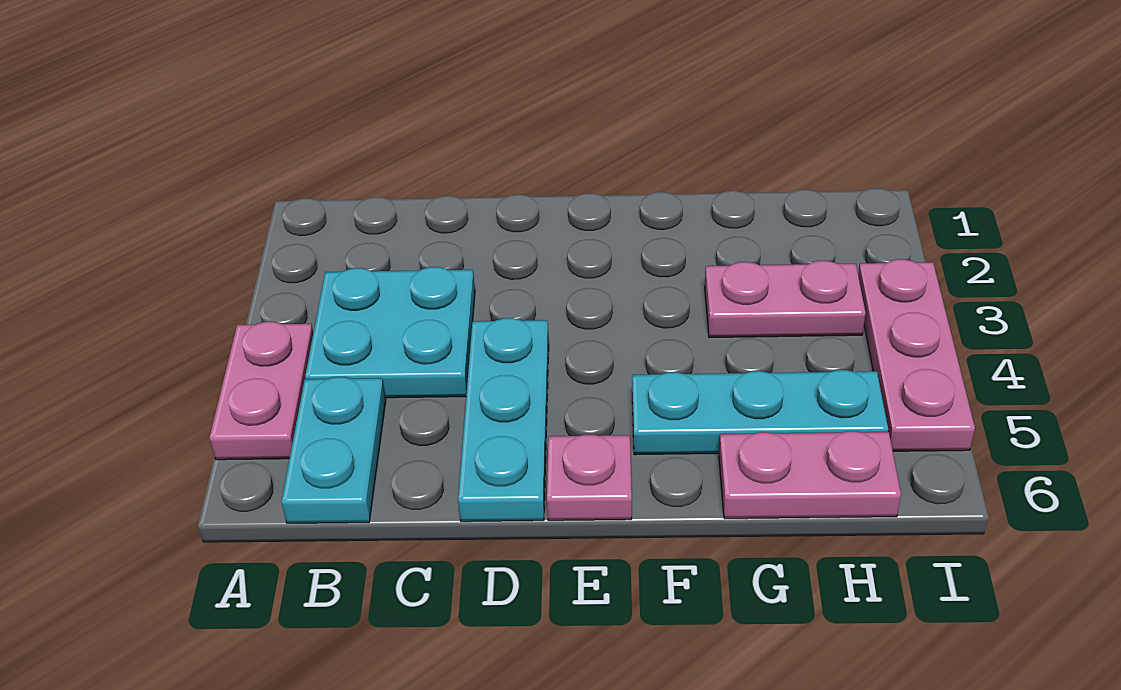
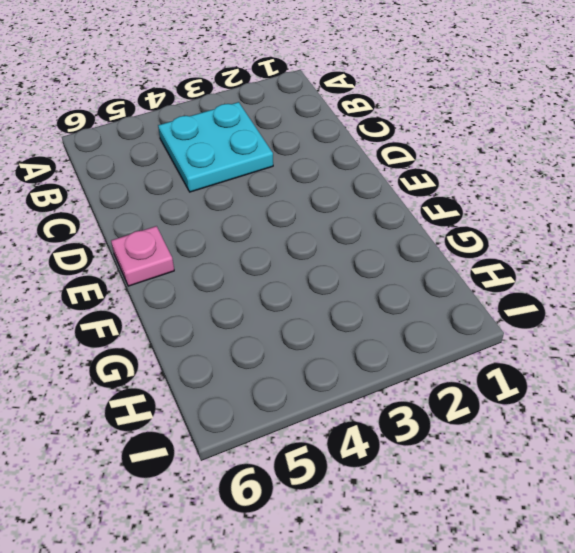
none -> pink 1x2 plate [209,322,313,460]
none -> cyan 1x2 plate [281,377,386,523]

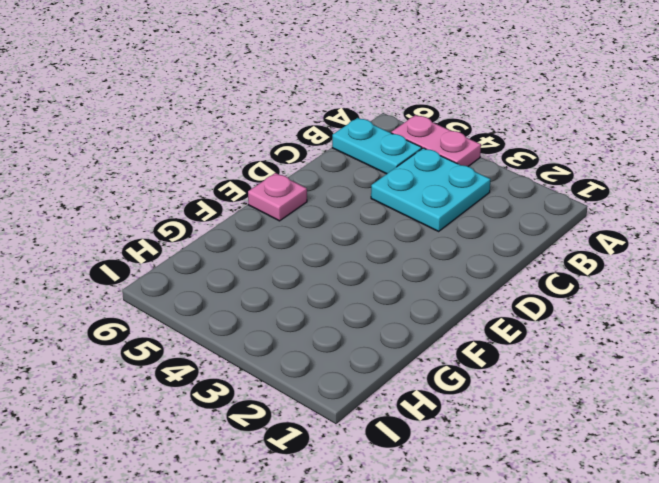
none -> cyan 1x3 plate [458,318,549,522]
none -> cyan 1x3 plate [632,370,888,455]

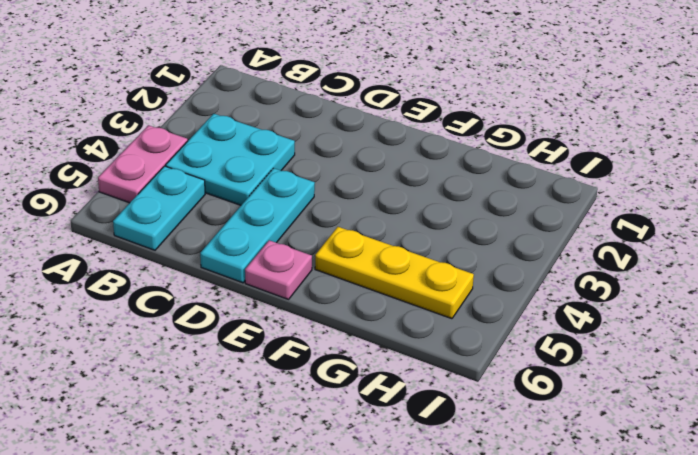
yellow 1x3 plate [315,227,474,319] -> cyan 1x3 plate [632,370,888,455]
none -> pink 1x2 plate [705,261,866,338]
none -> pink 1x2 plate [719,431,901,519]

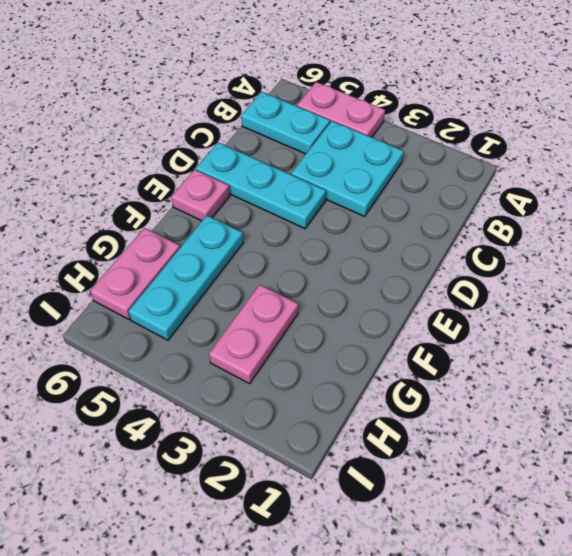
none -> pink 1x3 plate [858,259,975,451]

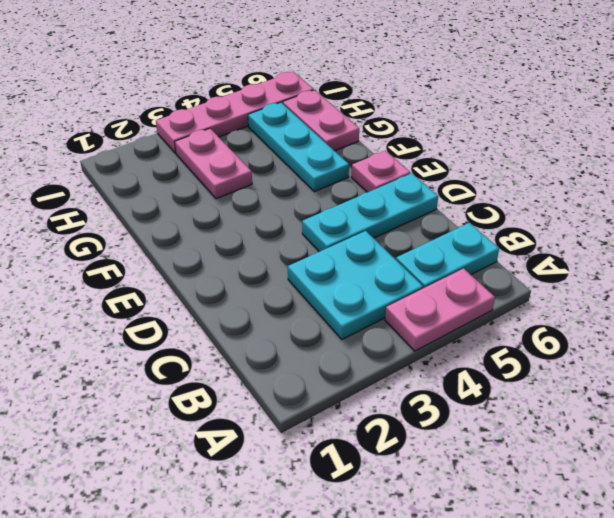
pink 1x4 plate [156,72,314,153] -> pink 1x3 plate [858,259,975,451]

